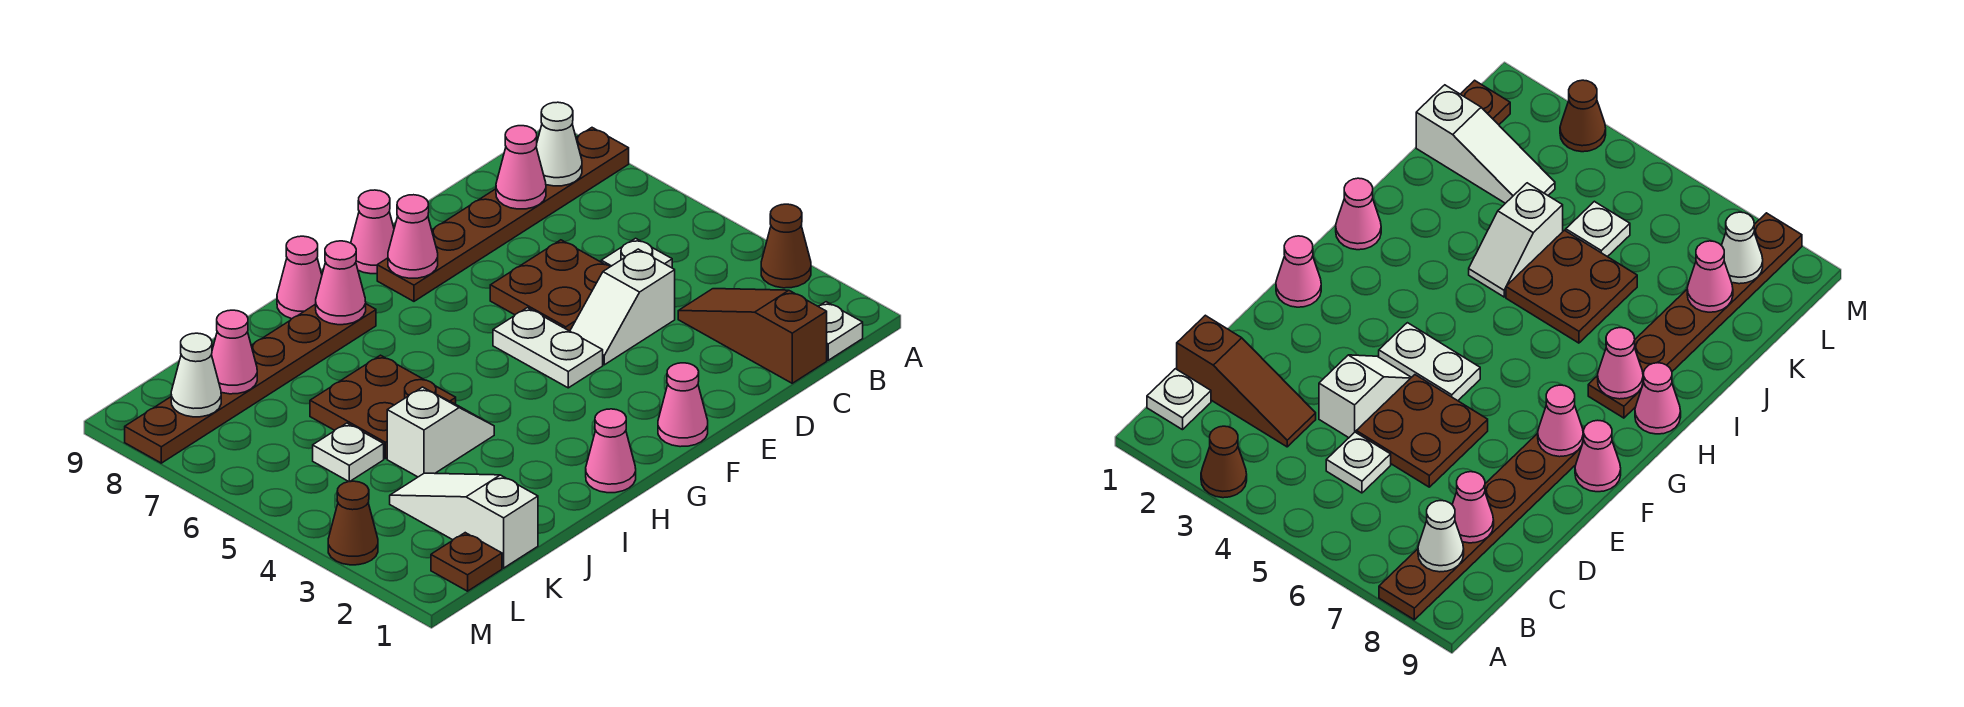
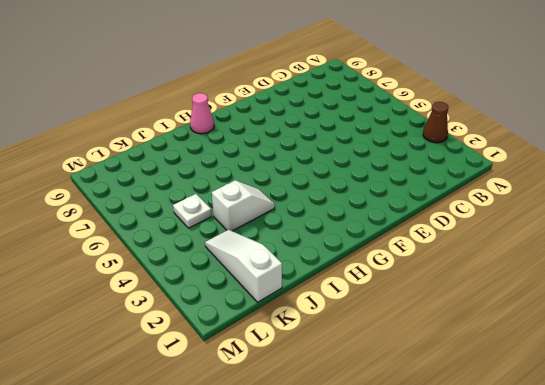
none -> brown 1x6 plate [377,128,629,301]
none -> white 1x1 plate [818,302,863,360]
none -> brown 1x3 slope [678,289,827,383]

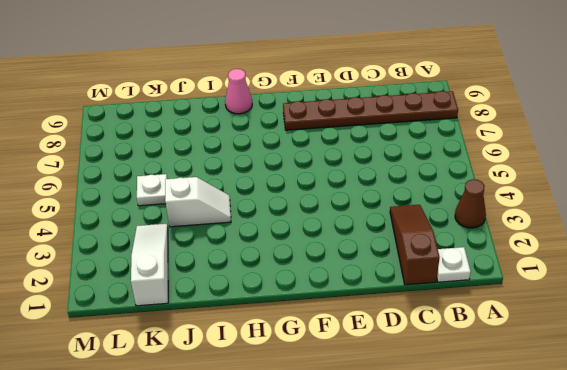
none -> white 1x1 plate [601,238,672,268]
none -> white 1x2 slope [570,249,675,365]
none -> brown 2x2 plate [490,240,611,331]

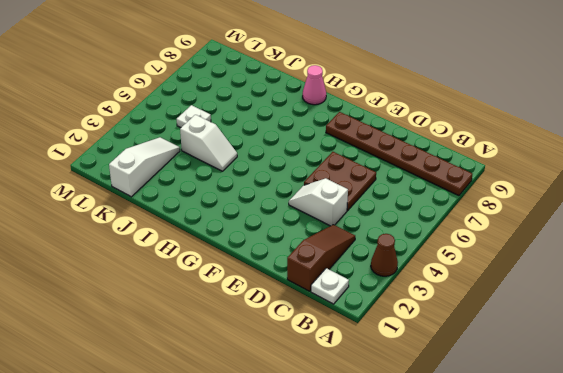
none -> white 1x1 plate [601,238,672,268]
none -> pink 1x1 cone [658,363,708,447]
none -> white 1x2 plate [493,308,603,388]

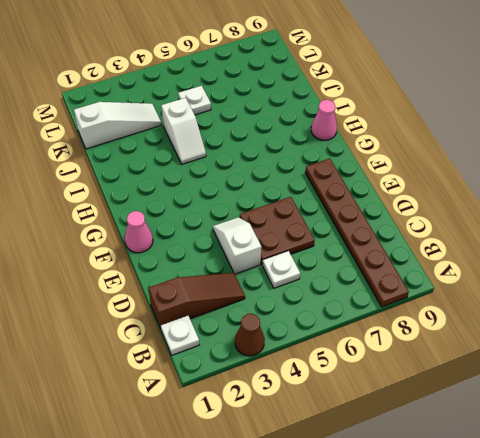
none -> white 1x2 plate [493,308,603,388]
none -> pink 1x1 cone [351,190,394,274]
none -> pink 1x1 cone [586,409,636,493]

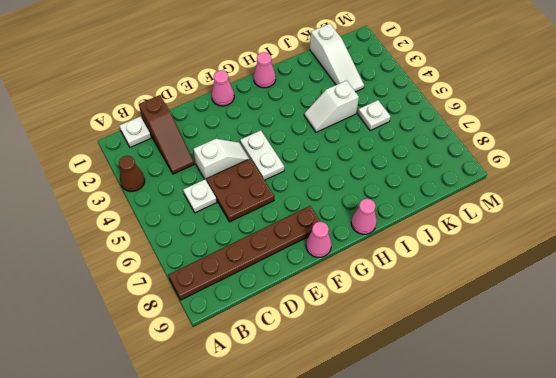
none -> brown 1x6 plate [125,304,376,463]
none -> brown 2x2 plate [310,355,456,459]
none -> brown 1x1 plate [431,533,502,591]

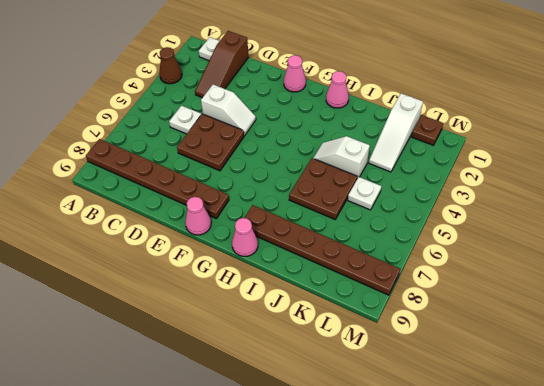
none -> white 1x2 plate [493,308,603,388]
none -> brown 1x1 cone [328,481,378,565]
none -> white 1x1 cone [536,102,582,186]

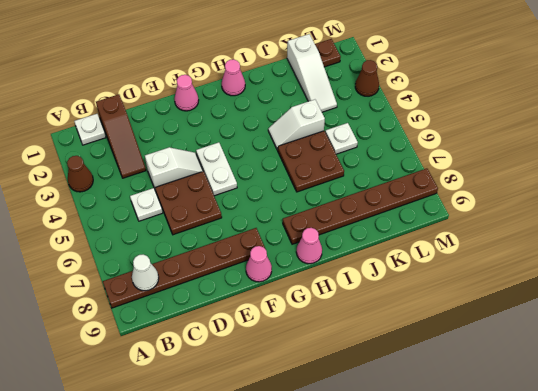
none -> pink 1x1 cone [496,126,546,209]
none -> pink 1x1 cone [388,195,438,278]
none -> pink 1x1 cone [316,241,366,325]

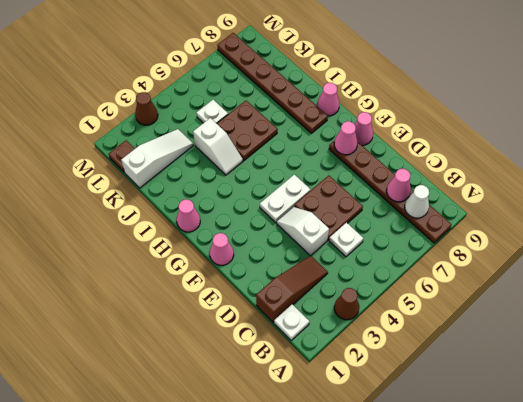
none -> pink 1x1 cone [316,241,366,325]
none -> pink 1x1 cone [212,310,257,394]
none -> white 1x1 cone [171,333,221,417]

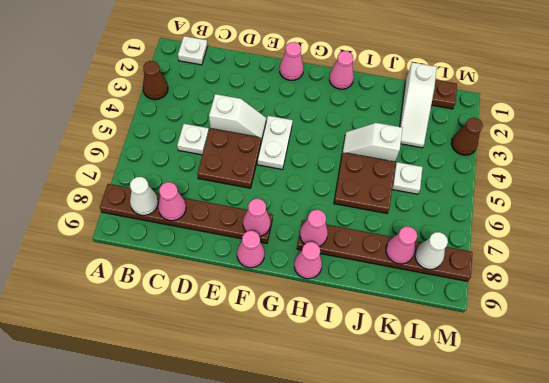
none -> brown 1x3 slope [678,289,827,383]

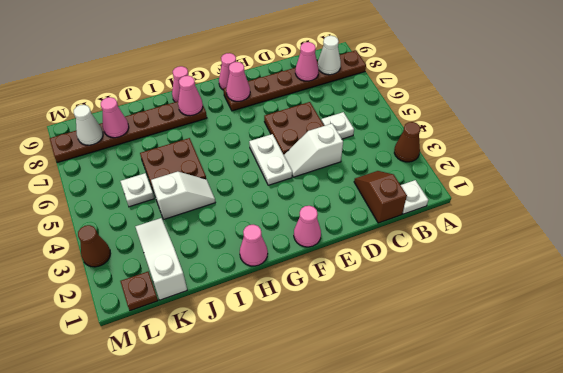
brown 1x2 slope [354,171,407,223] -> brown 1x3 slope [678,289,827,383]

